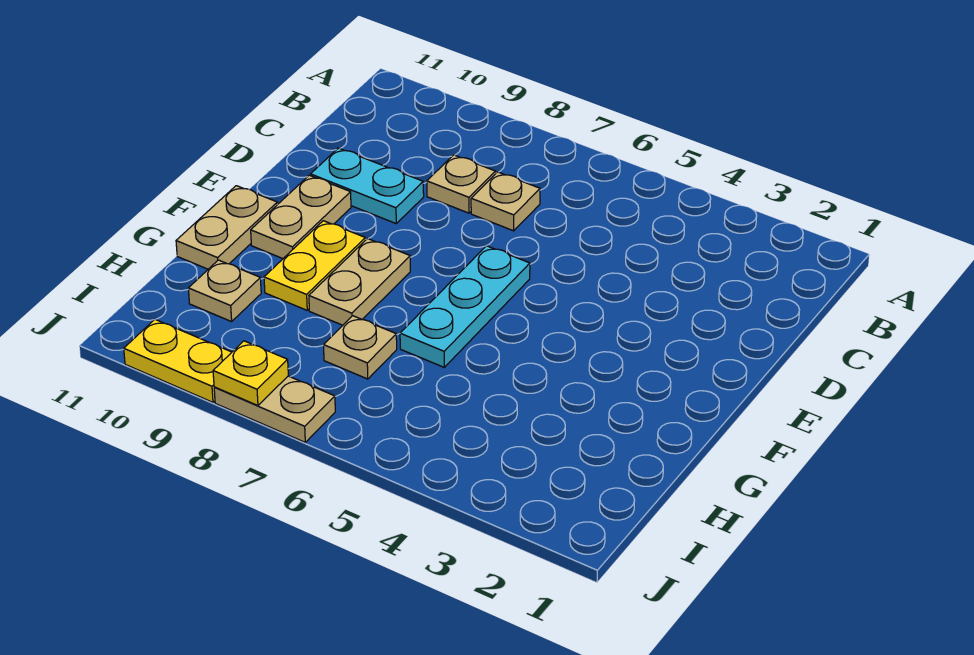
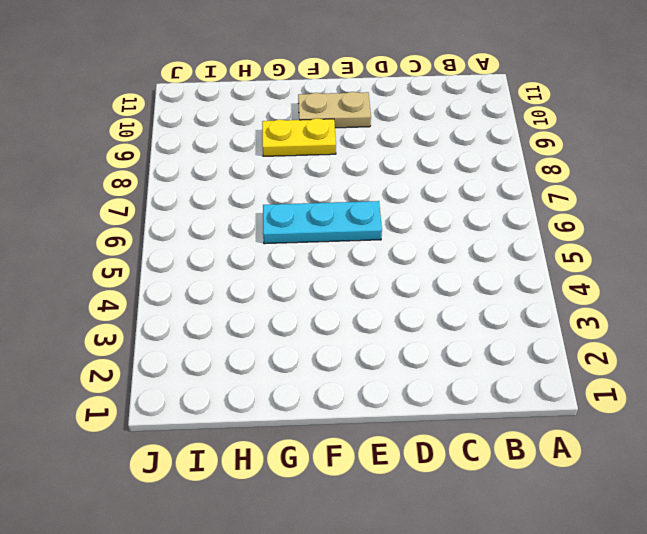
none -> tan 1x1 plate [471,172,540,231]
none -> tan 1x1 plate [427,155,496,213]
none -> cyan 1x2 plate [311,148,424,223]

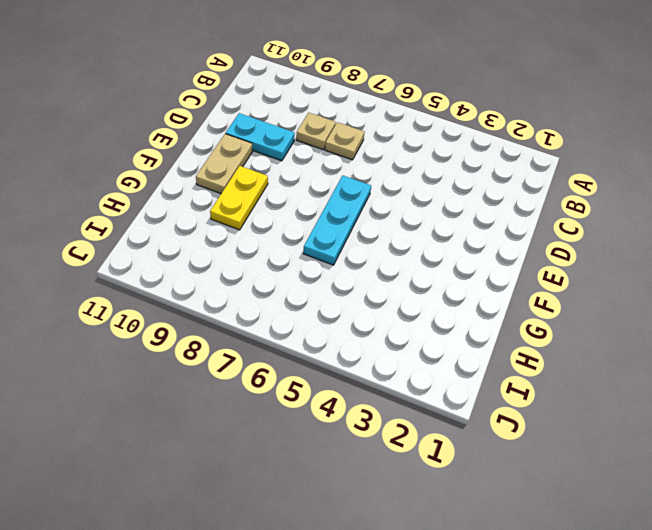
none -> tan 1x2 plate [309,239,410,325]
none -> tan 1x2 plate [176,186,277,269]
none -> tan 1x1 plate [324,316,397,379]

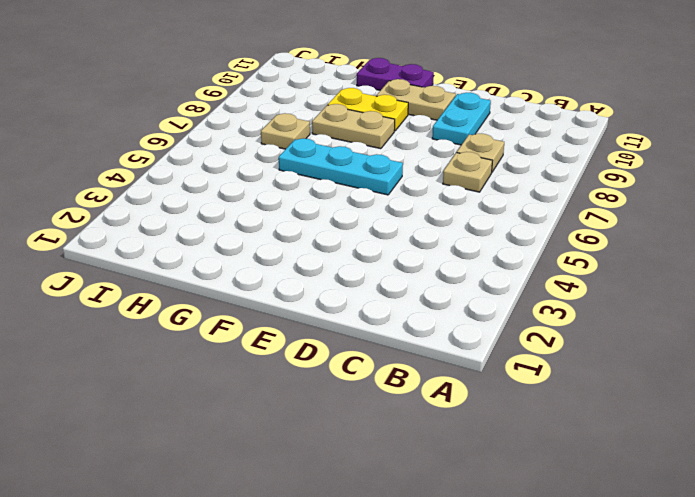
purple 1x2 plate [357,58,434,90] -> tan 1x2 plate [176,186,277,269]
none -> tan 1x1 plate [188,260,261,322]
none -> tan 1x2 plate [214,376,335,442]
none -> yellow 1x2 plate [124,319,232,402]

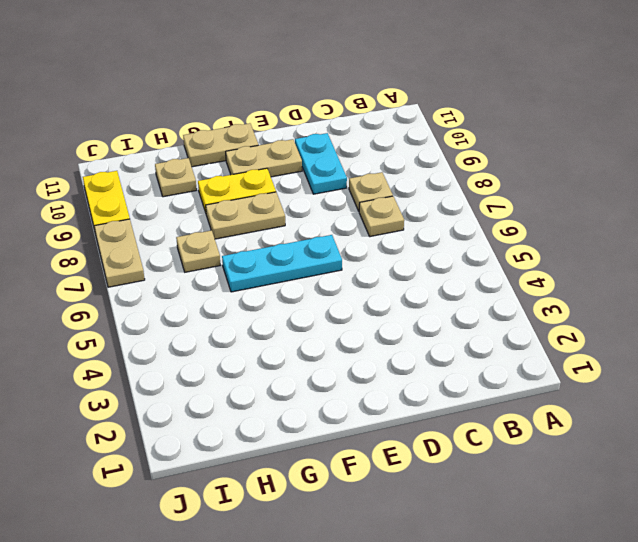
none -> yellow 1x1 plate [213,341,288,406]

